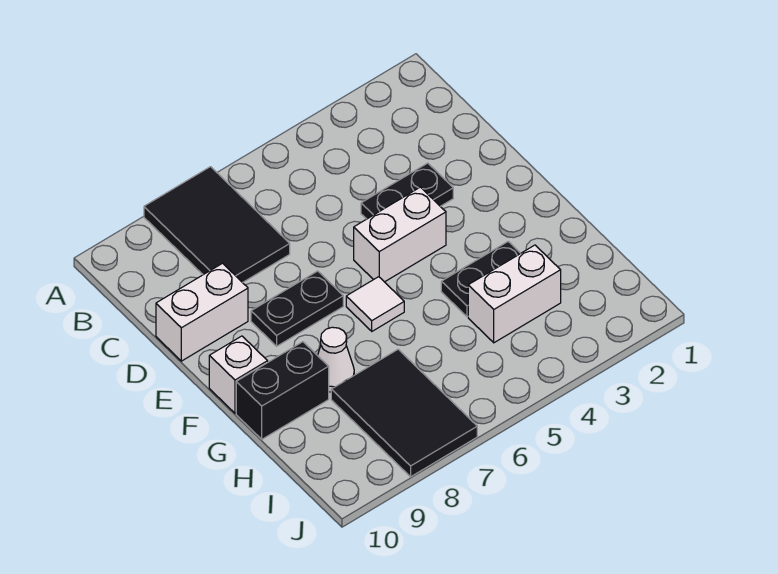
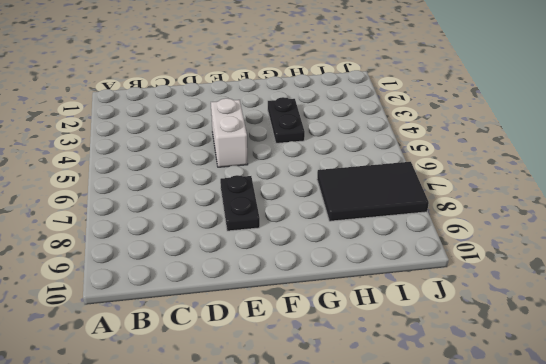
none -> black 2x3 tile [144,167,290,283]
none -> black 1x2 plate [361,163,453,219]
none -> white 1x2 brick [156,263,248,361]

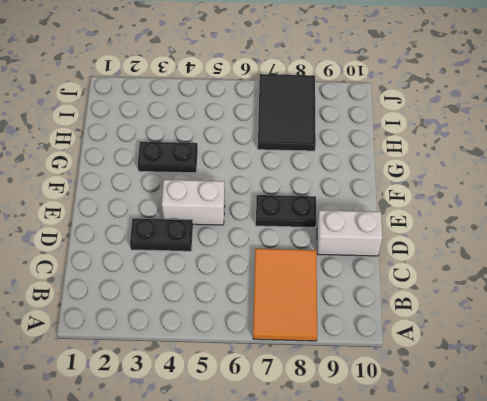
orange 2x3 tile [253,249,317,341] -> black 2x3 tile [144,167,290,283]
none -> white 1x1 tile [346,277,404,331]
none -> white 1x1 brick [209,336,268,413]
none -> white 1x1 cone [318,327,354,392]

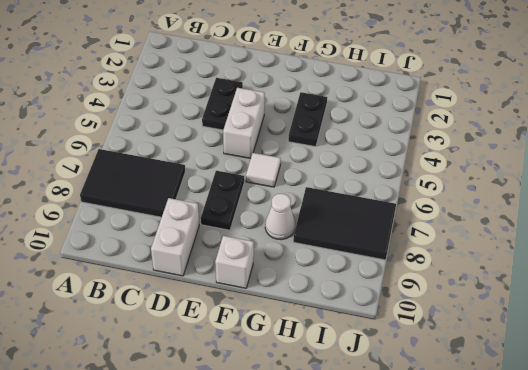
none -> black 1x2 brick [236,342,329,439]
none -> white 1x2 brick [468,245,561,343]

